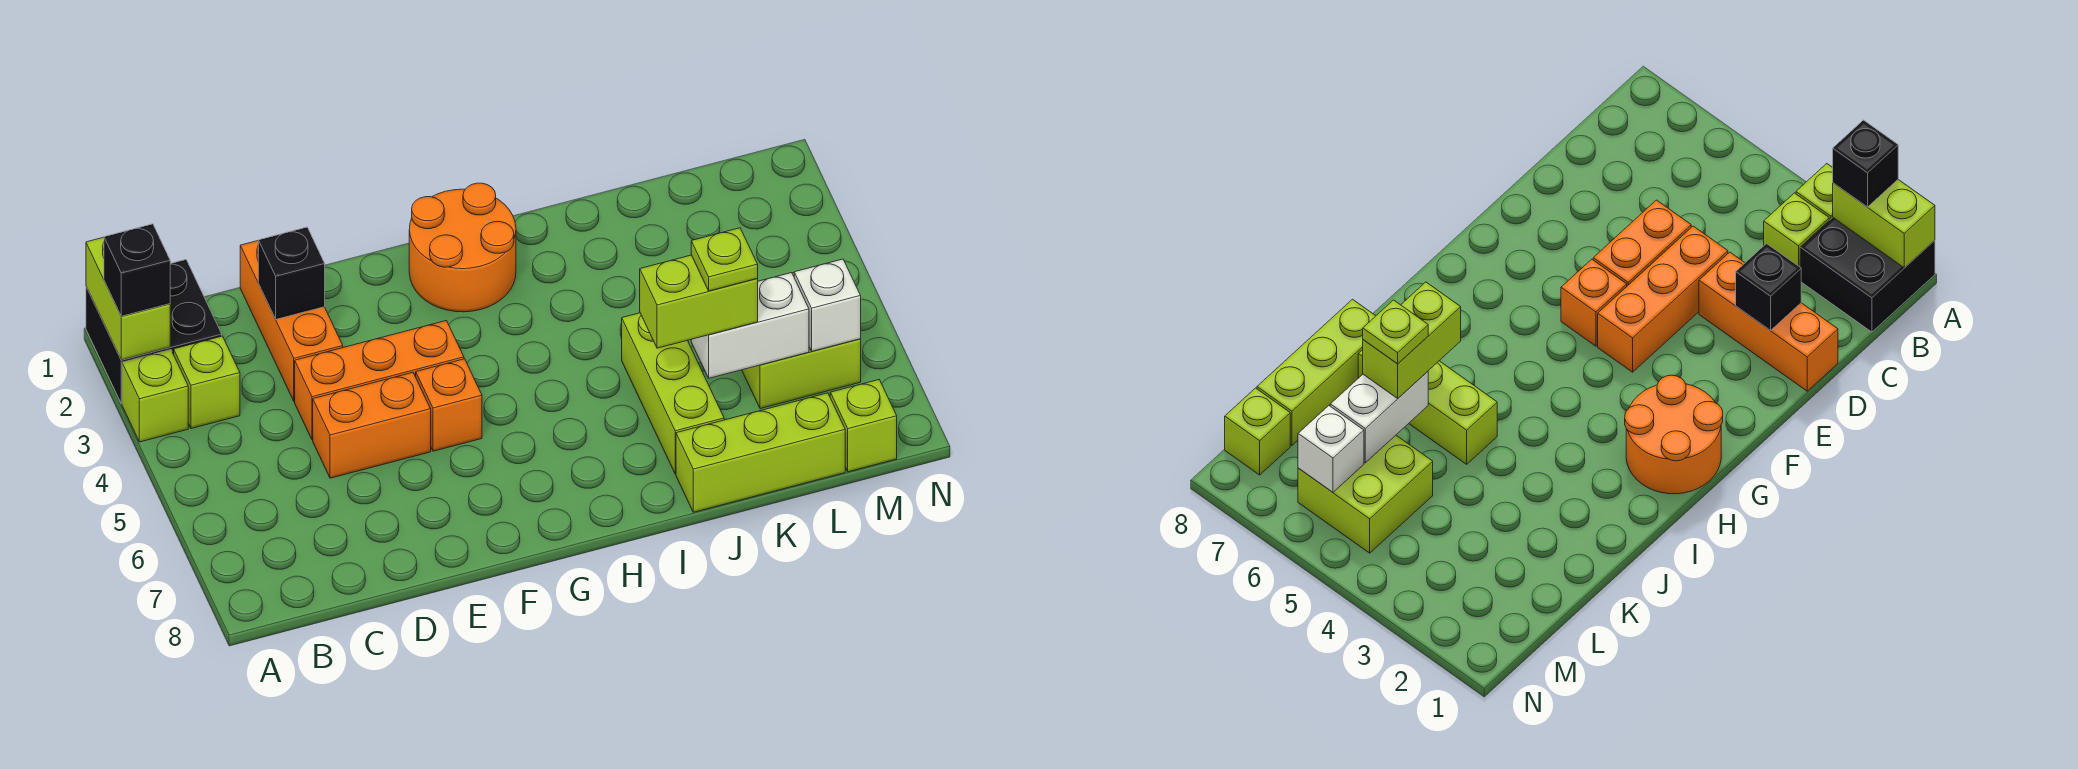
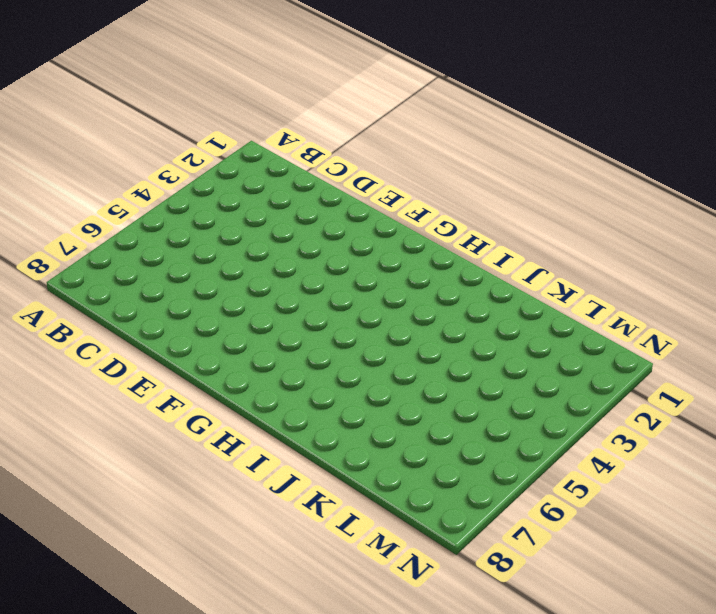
none -> black 2x2 brick [86,260,222,404]
none -> lime 1x1 brick [122,350,188,442]
none -> lime 1x1 brick [174,336,240,428]

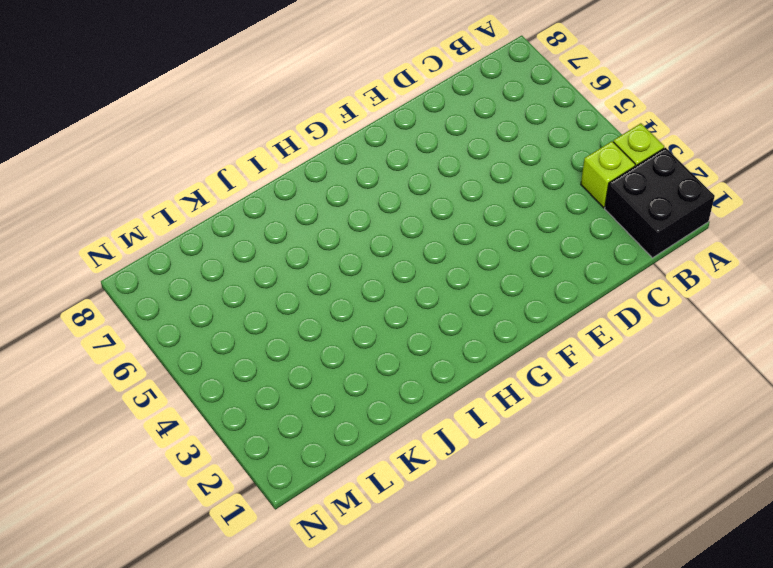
none -> orange 1x3 brick [240,241,343,401]
none -> orange 1x3 brick [295,321,464,440]
none -> orange 1x2 brick [313,372,431,478]

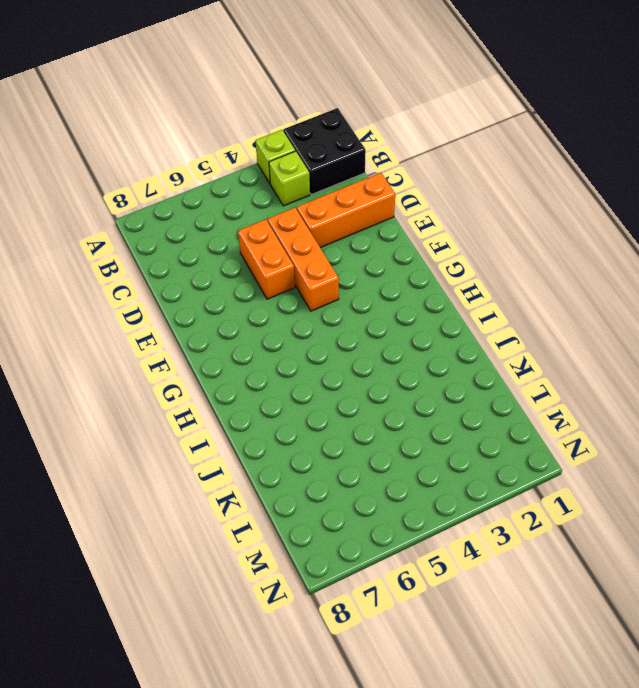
none -> orange 1x1 brick [416,359,482,451]
none -> orange 2x2 round brick [409,183,516,312]
none -> lime 1x3 brick [622,313,724,474]

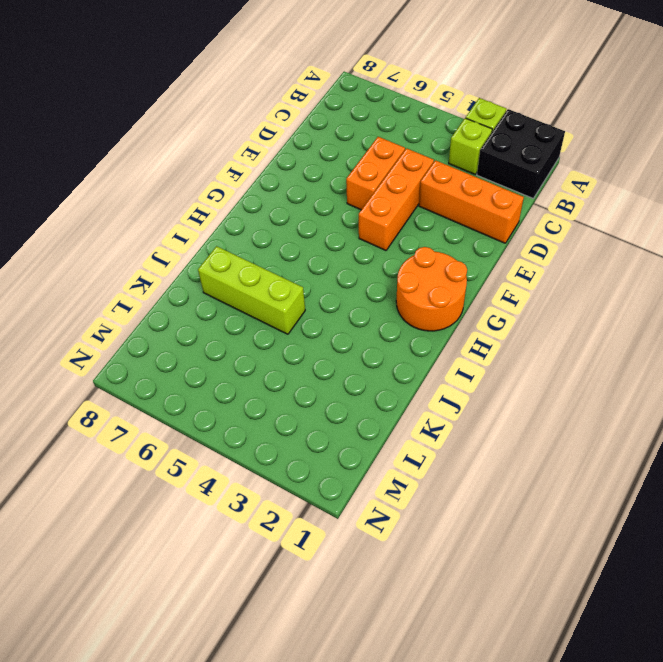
none -> orange 1x1 brick [416,359,482,451]
none -> lime 1x3 brick [676,393,845,512]
none -> lime 2x2 brick [742,273,861,409]

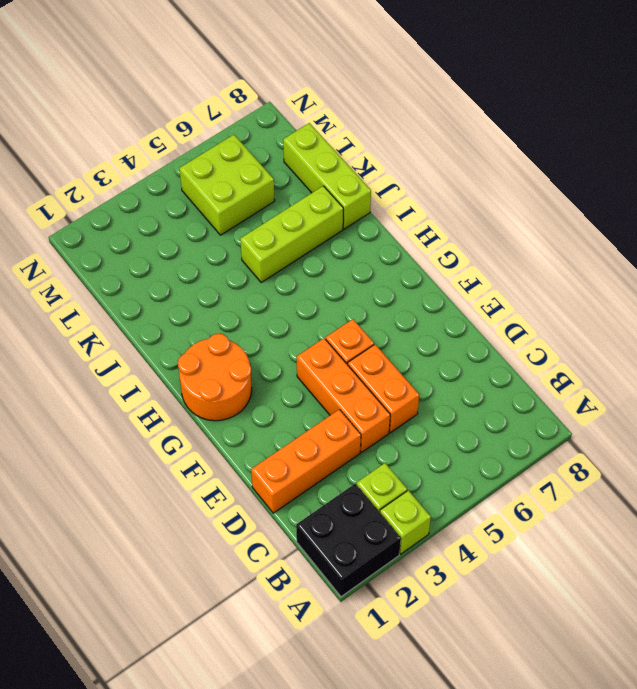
none -> lime 1x1 brick [830,380,897,472]
none -> lime 1x2 brick [86,237,170,360]
none -> black 1x1 brick [258,227,325,319]

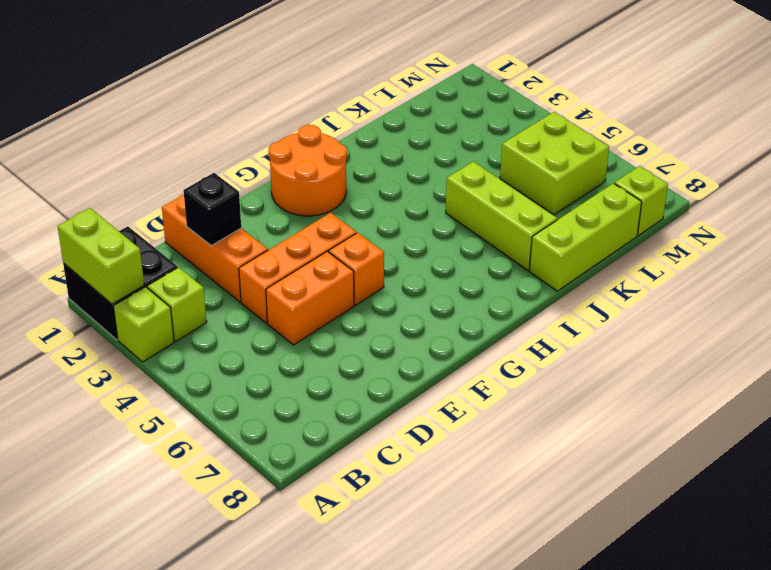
none -> white 1x2 brick [691,273,809,378]
none -> white 1x1 brick [794,259,861,351]
none -> black 1x1 brick [104,224,170,316]

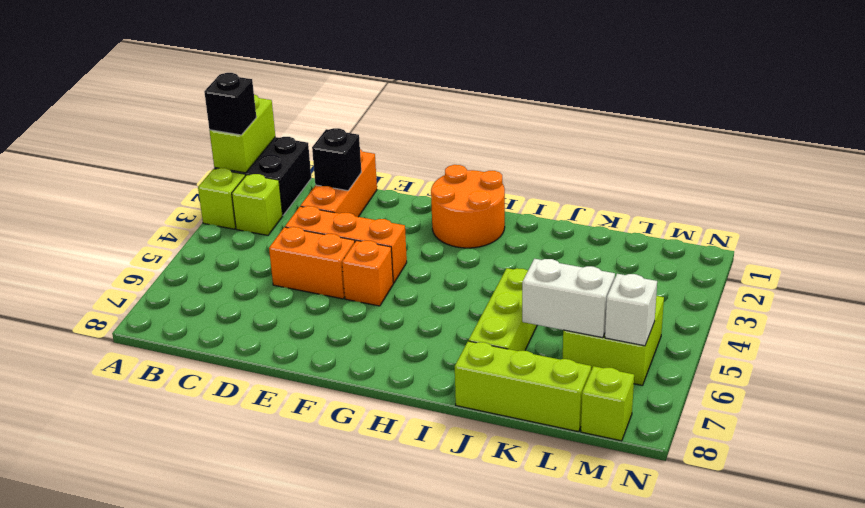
none -> lime 1x2 brick [640,255,758,348]
none -> lime 1x1 plate [691,228,758,291]

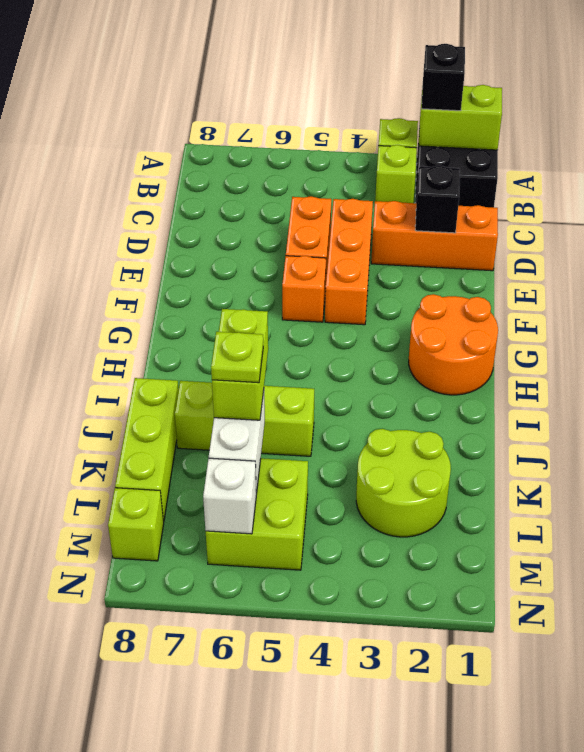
lime 2x2 round brick [356,429,451,537] -> none

